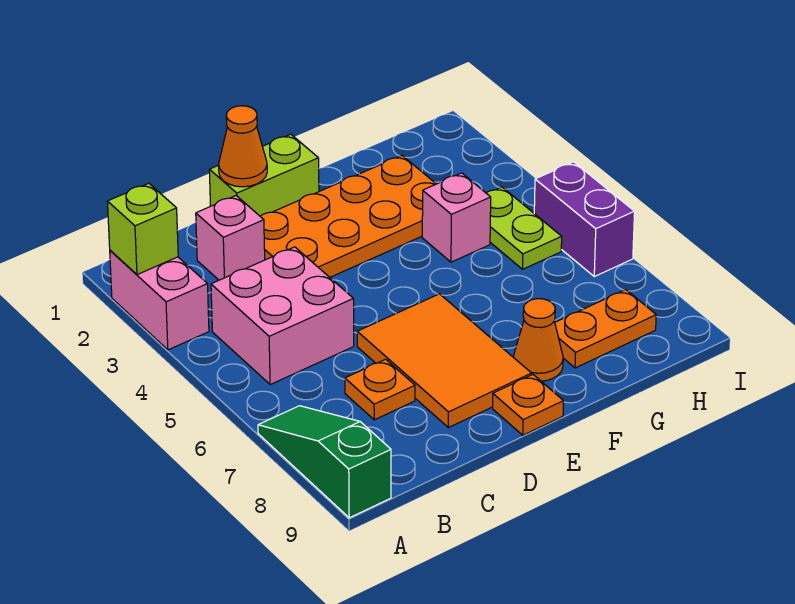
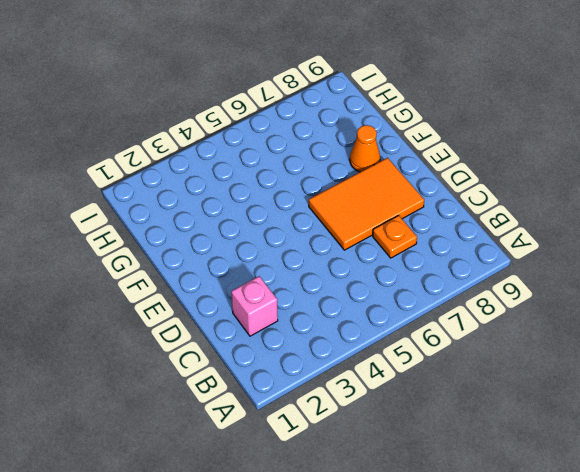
none -> pink 1x2 brick [110,251,209,350]
none -> green 1x3 slope [258,406,391,518]
none -> pink 2x2 brick [211,247,354,385]

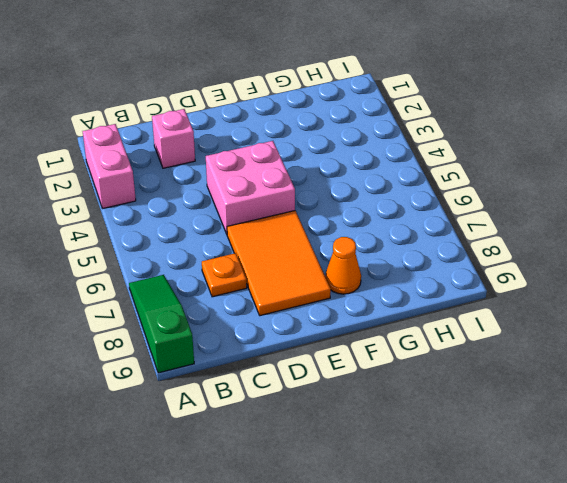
pink 2x2 brick [206,141,295,234] -> pink 2x2 brick moved to [211,247,354,385]
none -> lime 1x2 brick [209,134,319,216]
none -> orange 2x4 plate [260,156,436,277]
none -> orange 1x1 plate [493,375,564,435]

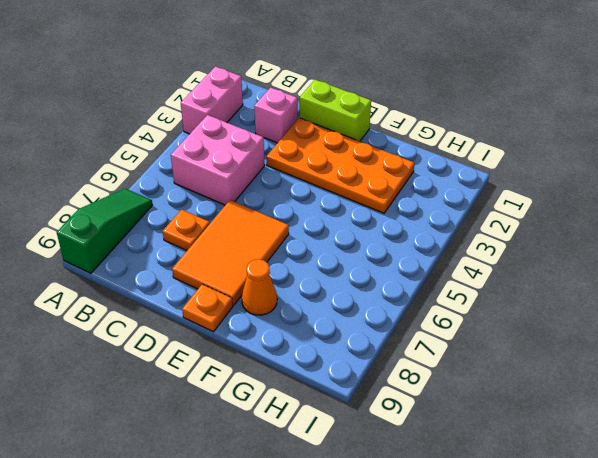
none -> pink 1x1 brick [422,173,491,262]
none -> orange 1x2 plate [555,290,656,368]
none -> lime 1x2 plate [486,187,562,269]

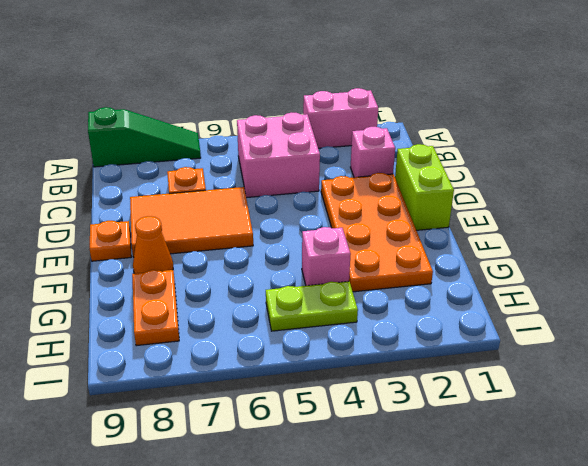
none -> purple 1x2 brick [534,162,635,277]
none -> lime 1x1 brick [107,183,178,275]
none -> orange 1x1 cone [219,106,267,187]

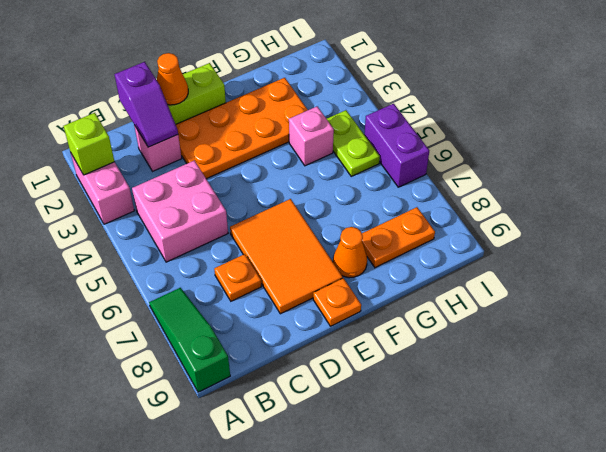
purple 1x2 slope [115,62,178,147] -> none

